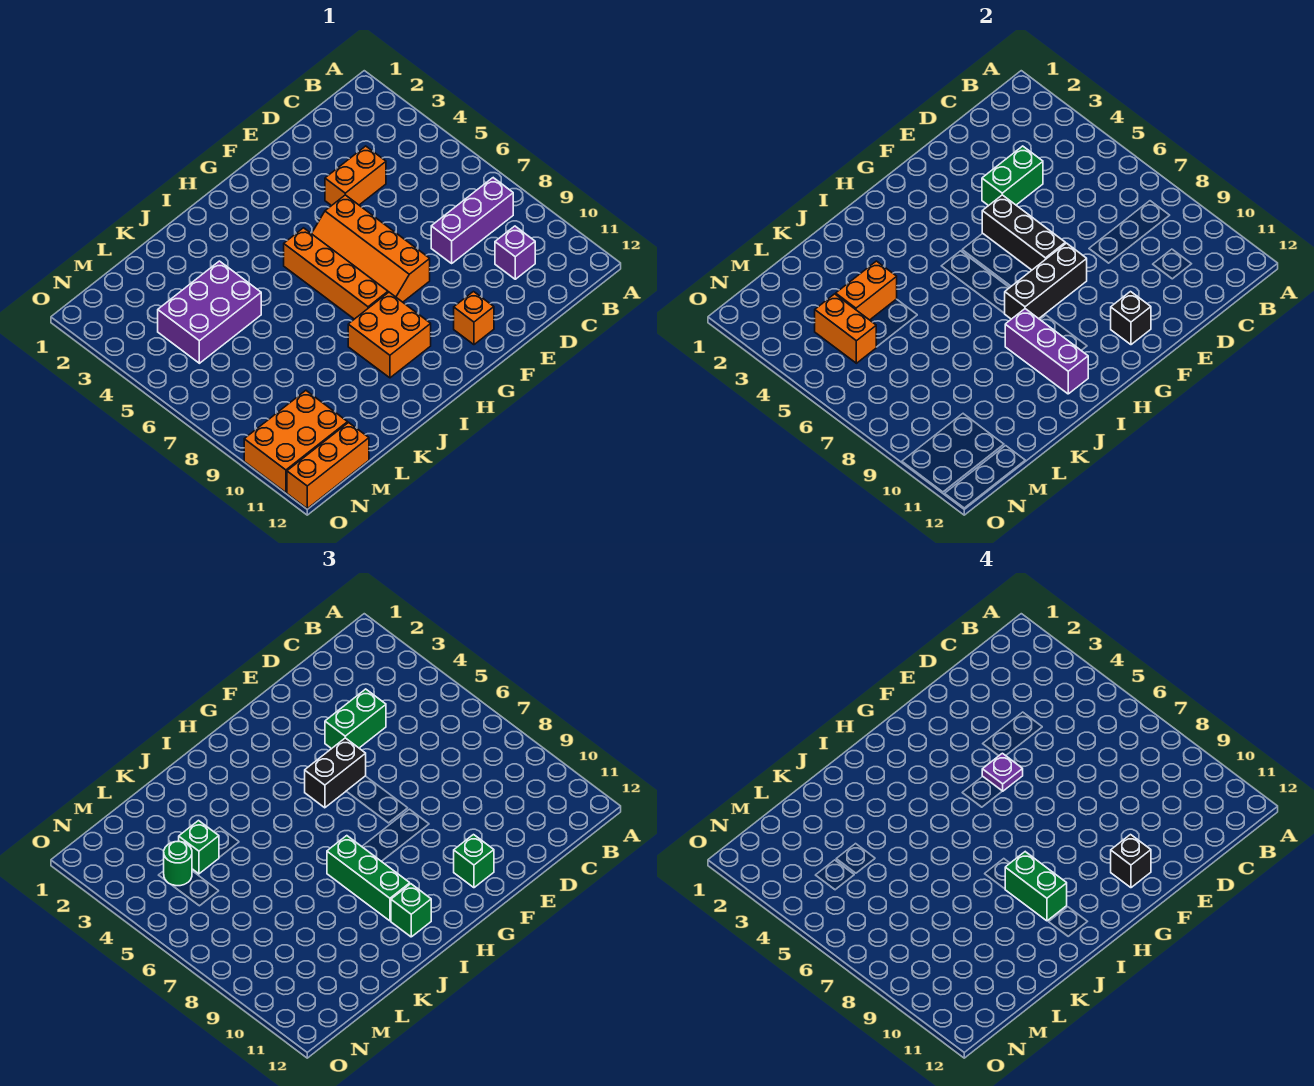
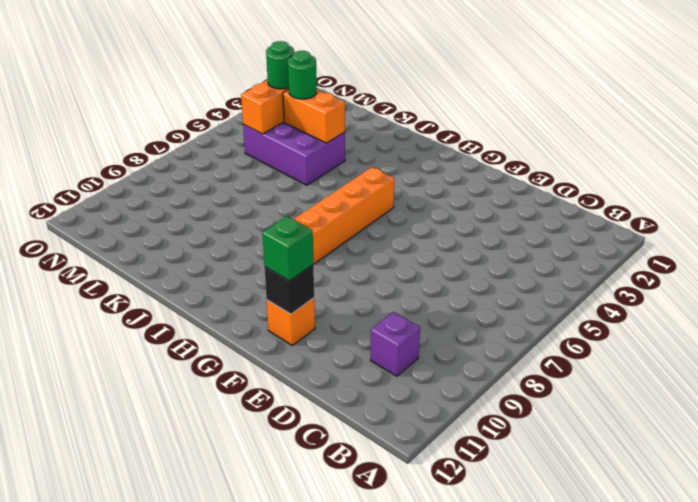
green 1x1 round brick [288,51,317,99] -> green 1x1 brick [179,821,219,874]
none -> purple 1x3 brick [431,178,513,263]
none -> orange 1x2 brick [325,146,386,206]
none -> orange 2x4 slope [312,195,430,302]

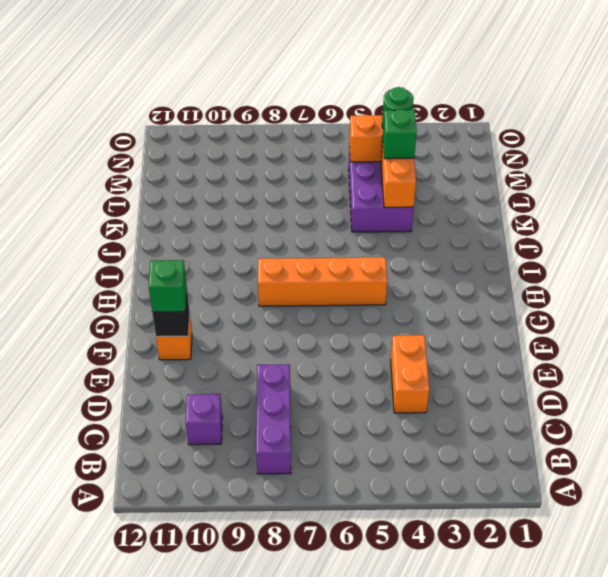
none -> orange 2x4 slope [312,195,430,302]
none -> orange 2x2 brick [348,292,431,378]
none -> orange 2x3 brick [244,391,348,492]

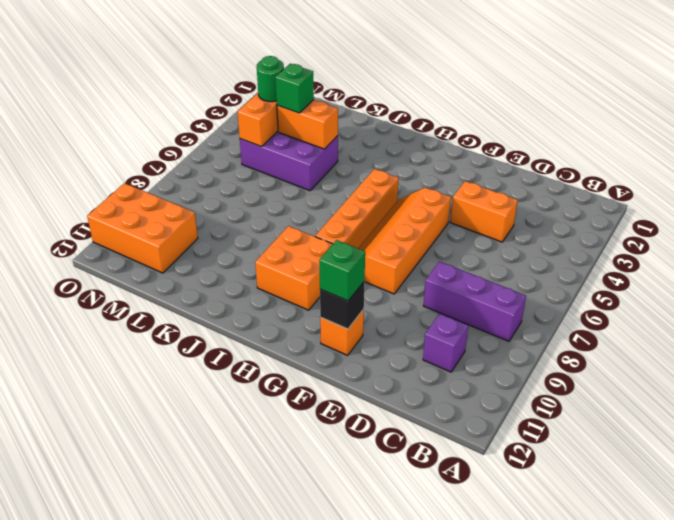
none -> orange 1x3 brick [287,423,369,508]
none -> green 1x2 brick [982,146,1043,206]
none -> black 1x3 brick [982,195,1065,270]

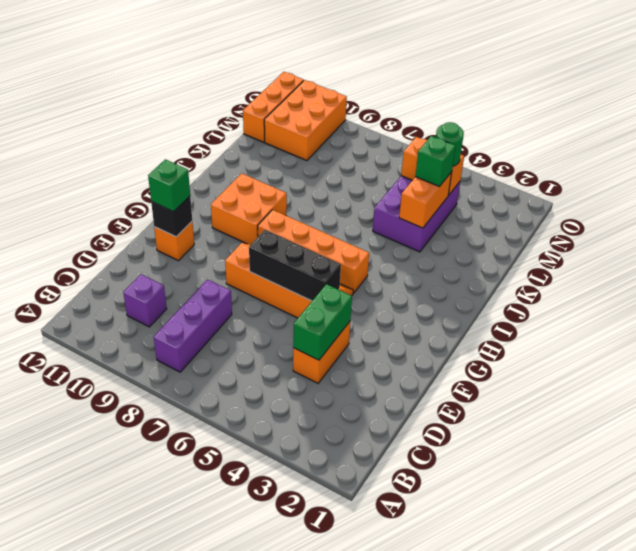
none -> black 1x3 brick [1004,243,1087,319]
none -> purple 1x3 brick [1005,309,1088,394]
none -> green 1x2 brick [325,689,386,749]

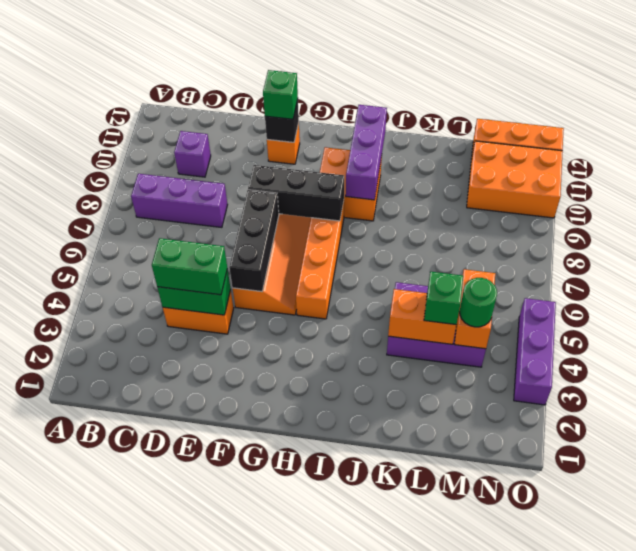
purple 1x3 brick [514,298,556,405] -> none
none -> black 1x2 brick [305,738,366,808]
none -> green 1x3 brick [327,836,410,921]
none -> green 1x1 brick [391,884,431,937]

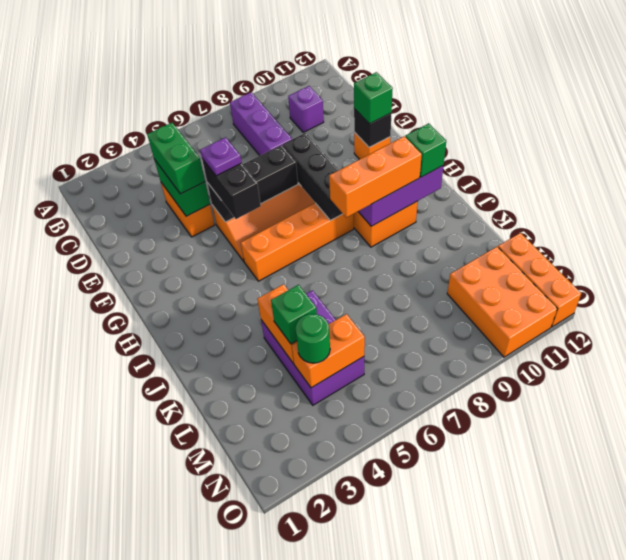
orange 1x3 brick [329,136,422,217] -> green 1x3 brick [327,836,410,921]
none -> black 1x1 brick [1111,835,1151,888]
none -> green 1x2 brick [1005,852,1067,921]

